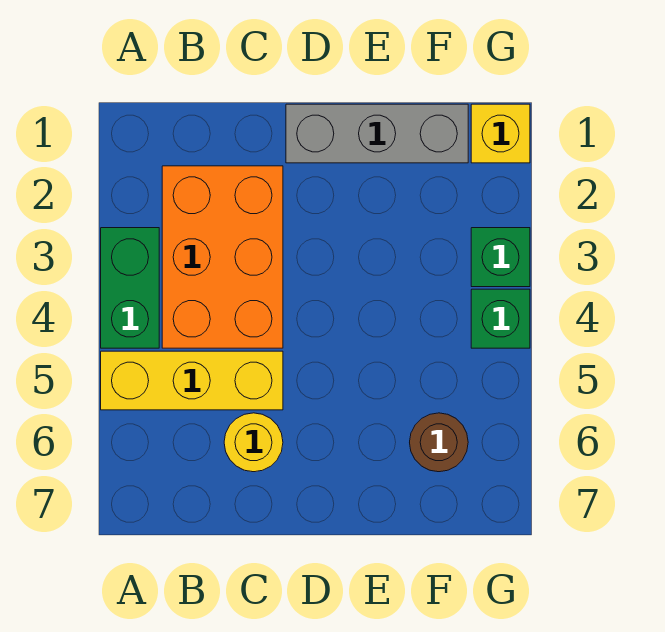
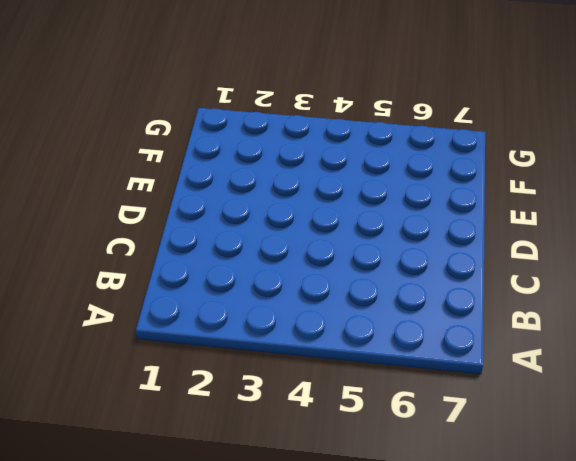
none -> green 1x2 brick [101,228,159,348]
none -> yellow 1x3 brick [101,351,283,410]

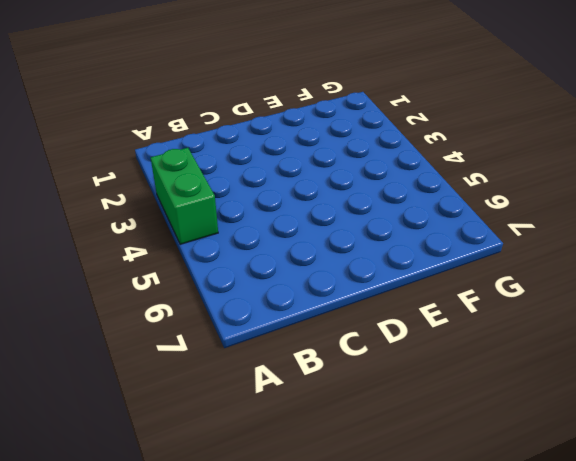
none -> yellow 1x3 brick [101,351,283,410]
none -> orange 2x3 brick [162,166,283,348]

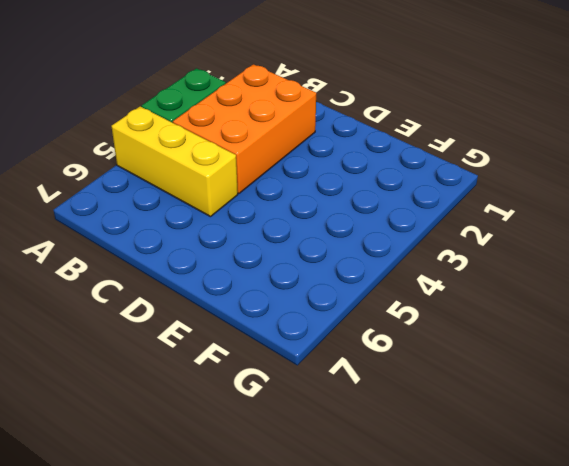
none -> yellow 1x1 round brick [224,413,283,472]
none -> grey 1x3 brick [286,104,468,163]

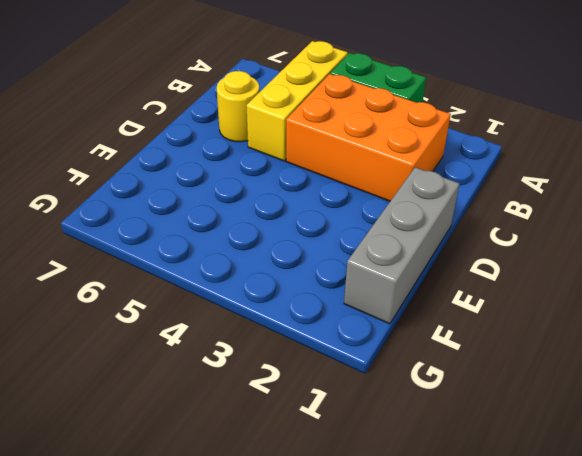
none -> brown 1x1 round brick [410,413,468,472]
none -> yellow 1x1 brick [471,104,530,163]

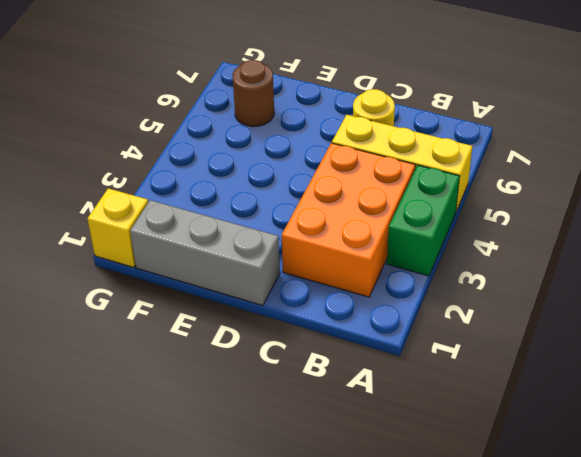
none -> green 1x1 brick [471,228,530,287]
none -> green 1x1 brick [471,289,530,348]

